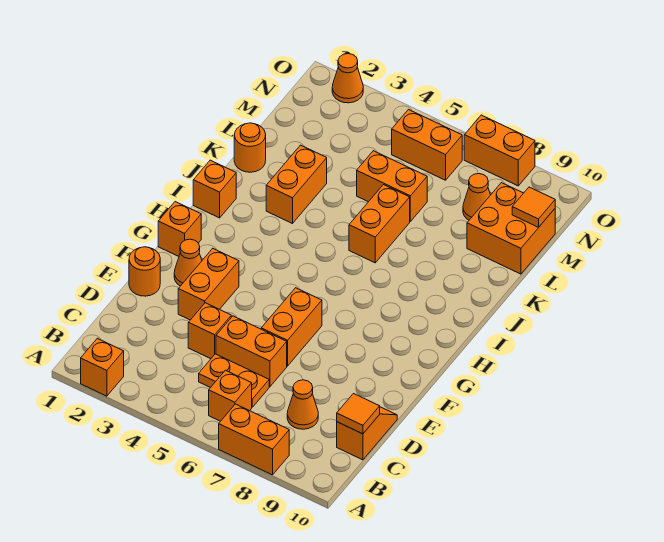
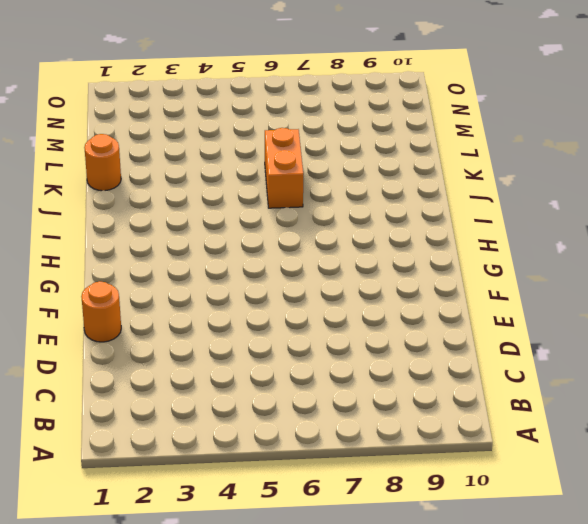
none -> orange 1x1 brick [81,338,124,396]
none -> orange 1x2 brick [219,404,289,475]
none -> orange 1x1 brick [209,370,252,421]

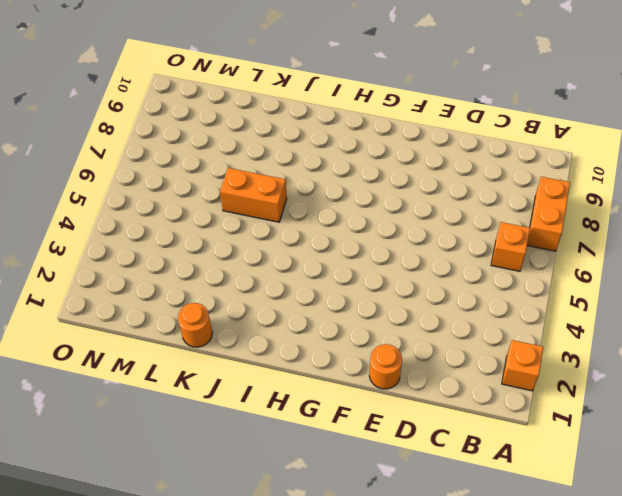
none -> orange 1x2 plate [199,354,269,407]
none -> orange 1x1 cone [287,380,318,429]
none -> orange 1x2 slope [337,407,397,460]

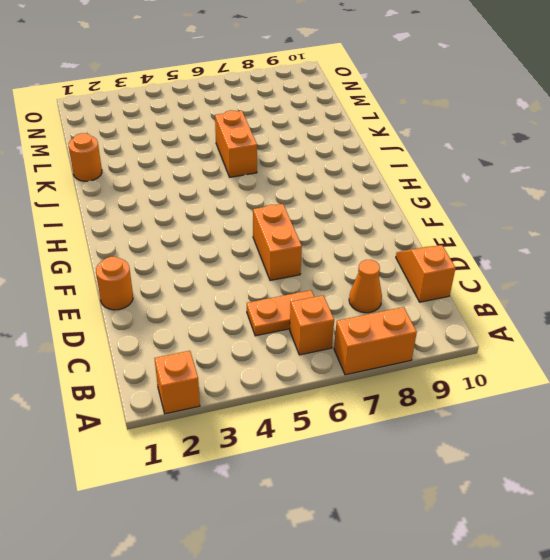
none -> orange 1x1 brick [188,303,231,359]
none -> orange 1x2 brick [216,316,287,387]
none -> orange 1x2 brick [178,249,239,320]

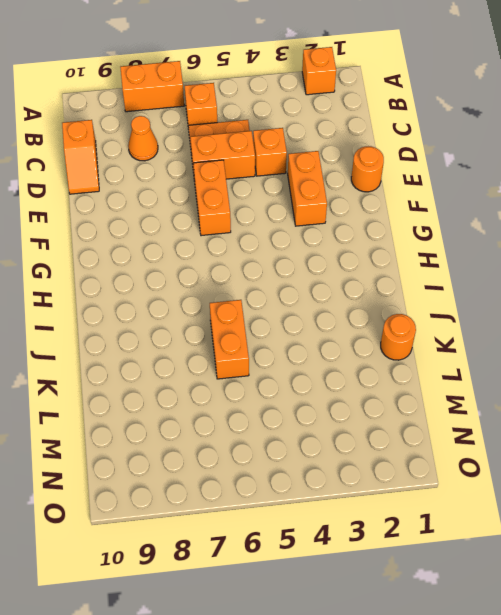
none -> orange 1x1 cone [174,239,202,286]
none -> orange 1x1 brick [158,202,201,256]
none -> orange 1x1 brick [193,160,236,218]

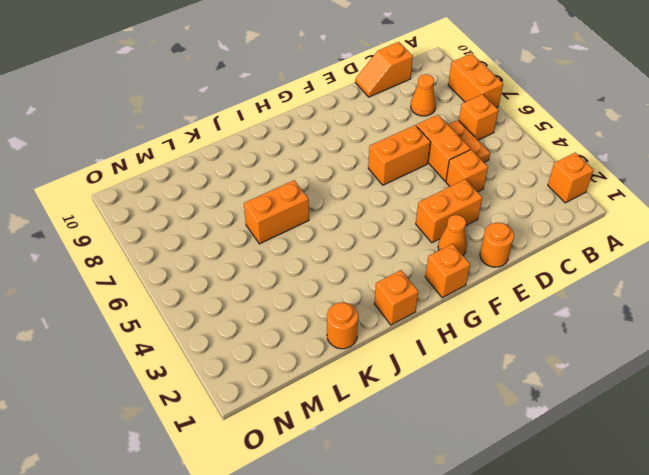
none -> orange 1x2 brick [266,145,327,224]
none -> orange 1x2 brick [357,151,427,221]
none -> orange 2x2 brick [467,183,555,274]

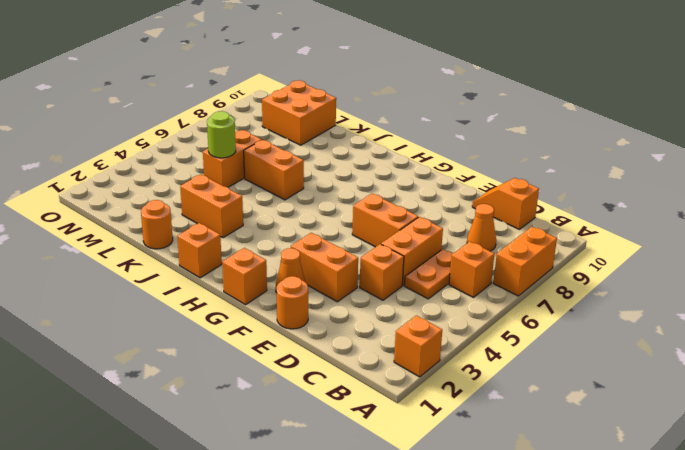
lime 1x1 round brick [207,111,236,158] -> none
none -> orange 1x1 cone [463,174,490,220]
none -> orange 1x2 brick [392,110,462,180]
none -> orange 1x1 cone [332,54,363,103]

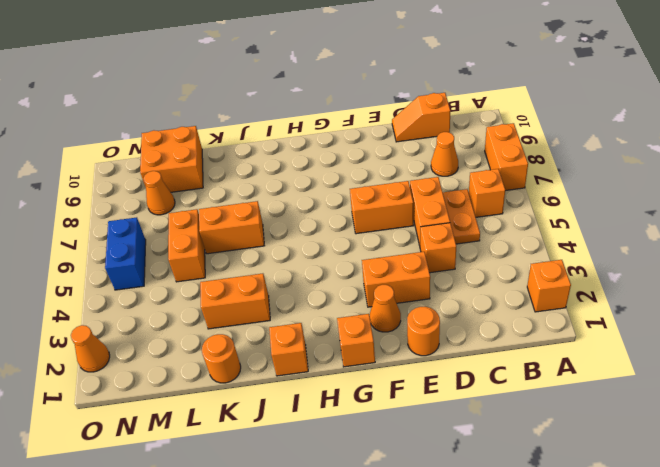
blue 1x2 brick [105,217,146,290] -> orange 1x2 brick [392,110,462,180]
none -> orange 1x2 brick [464,115,535,186]
none -> orange 1x1 tile [337,394,380,434]
none -> orange 1x1 tile [512,187,555,228]

